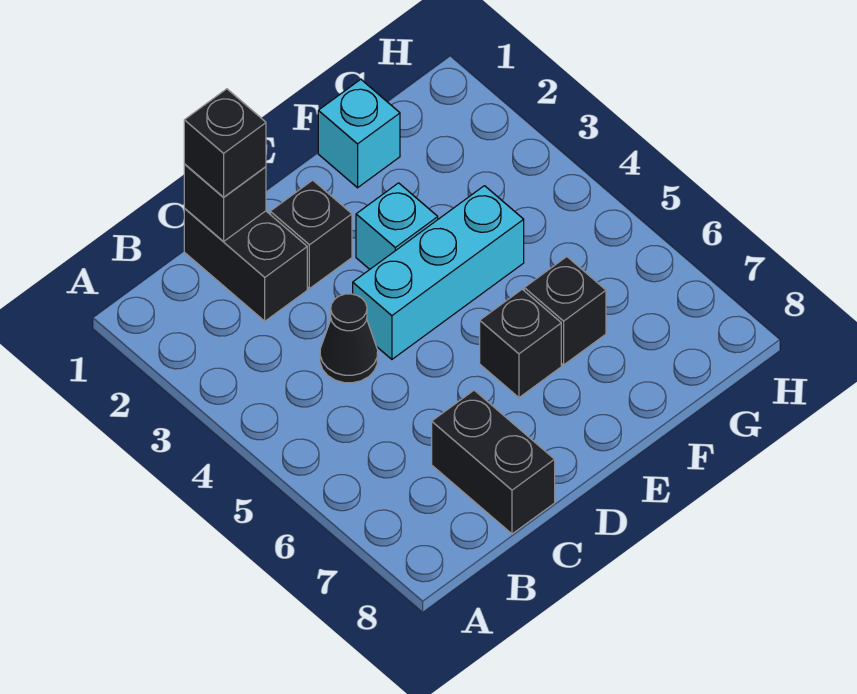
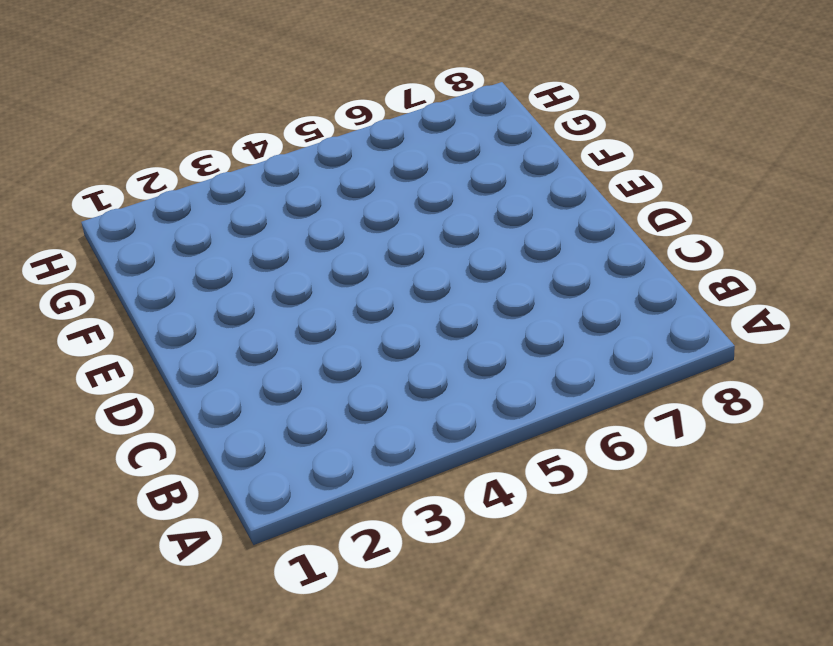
none -> black 1x2 brick [184,209,307,321]
none -> black 1x1 cone [320,294,378,383]

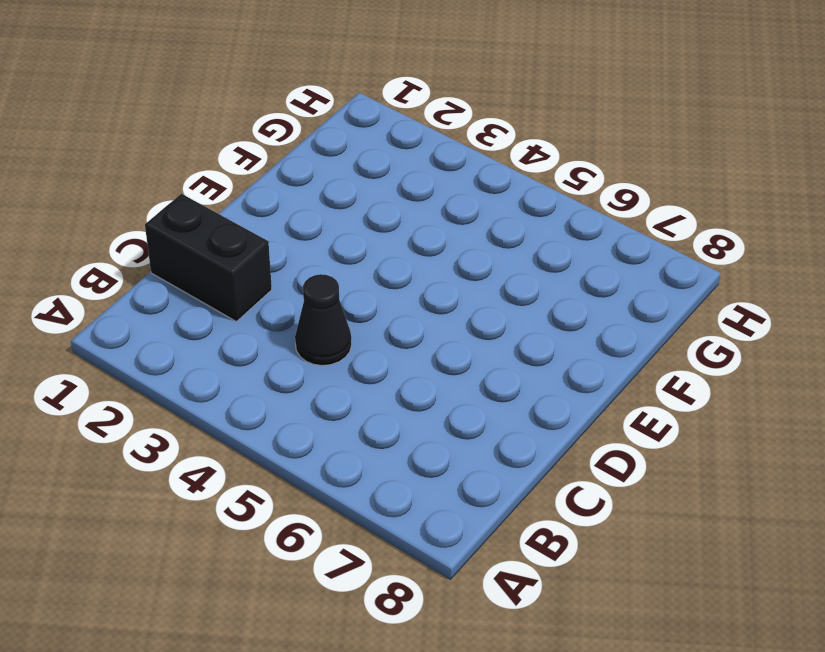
none -> black 1x2 brick [432,390,555,534]
none -> black 1x1 brick [270,180,352,289]

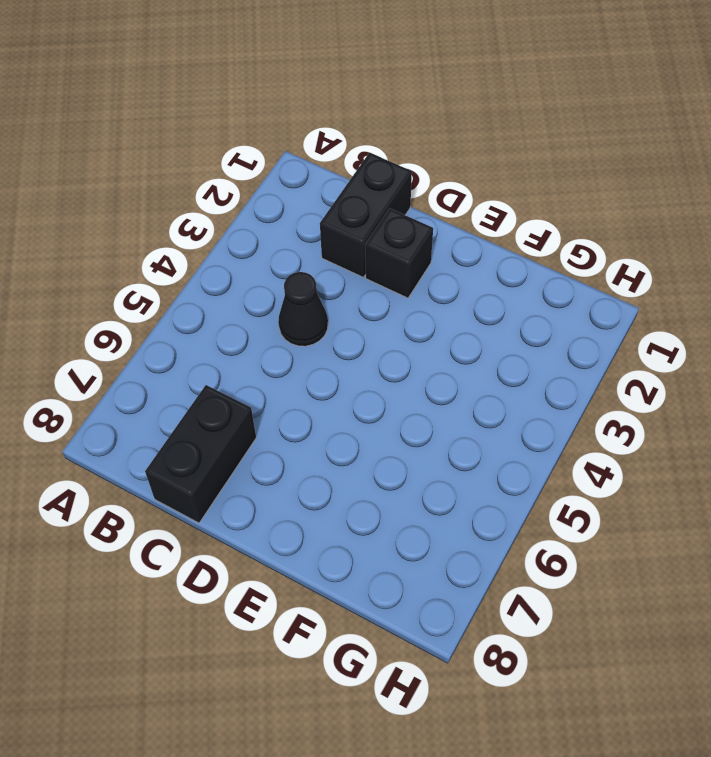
none -> cyan 1x3 brick [353,186,524,359]
none -> cyan 1x1 brick [356,183,438,269]

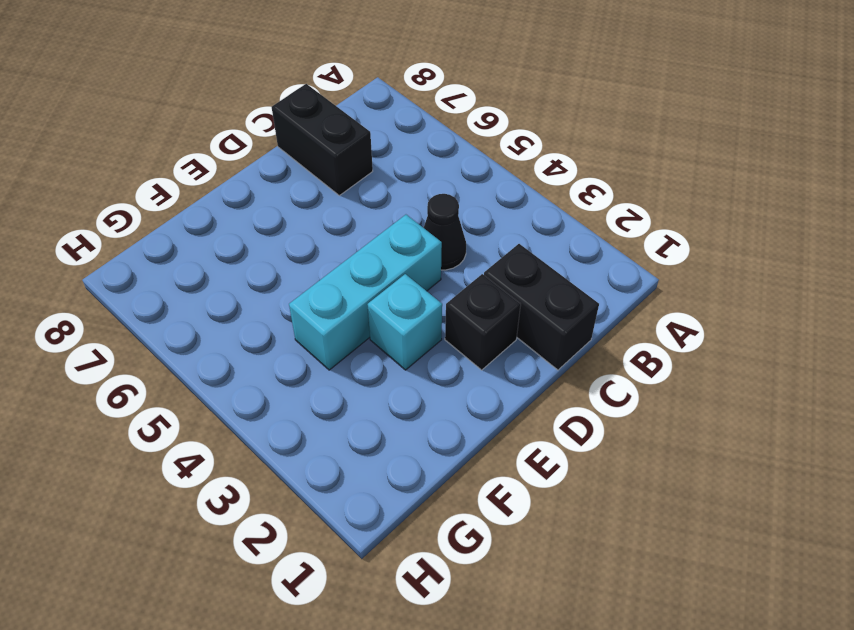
none -> black 1x1 brick [480,289,561,398]
none -> cyan 1x1 brick [318,79,400,188]

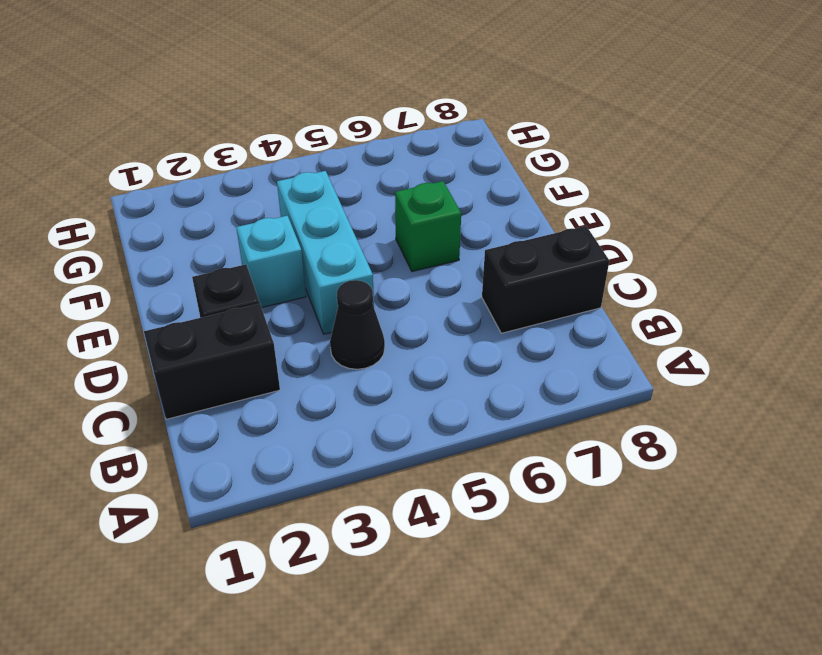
green 1x1 brick [395,181,461,271] -> black 1x1 brick [480,289,561,398]
none -> cyan 1x1 brick [318,79,400,188]
none -> black 1x1 brick [524,257,606,365]

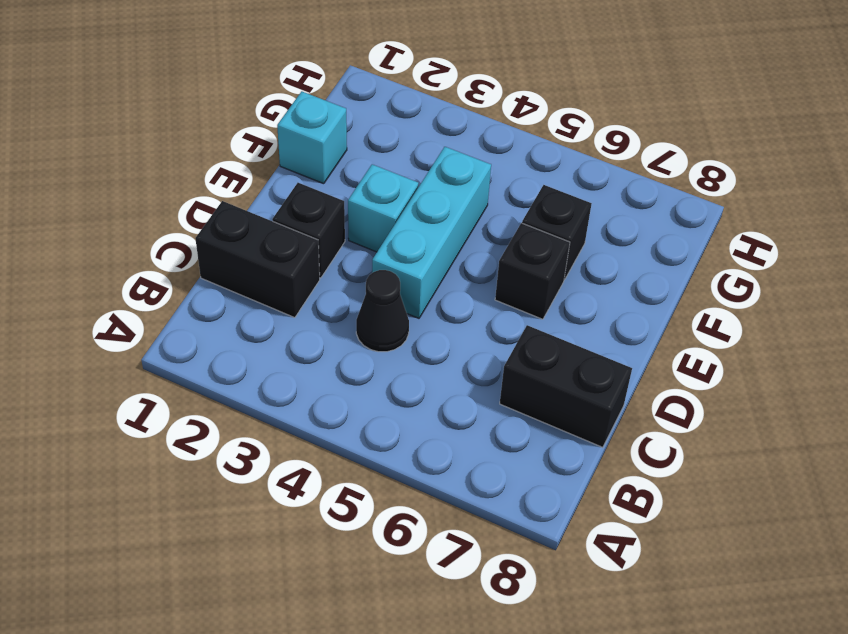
none -> black 1x1 brick [184,164,266,242]
none -> black 1x1 brick [184,89,266,197]

